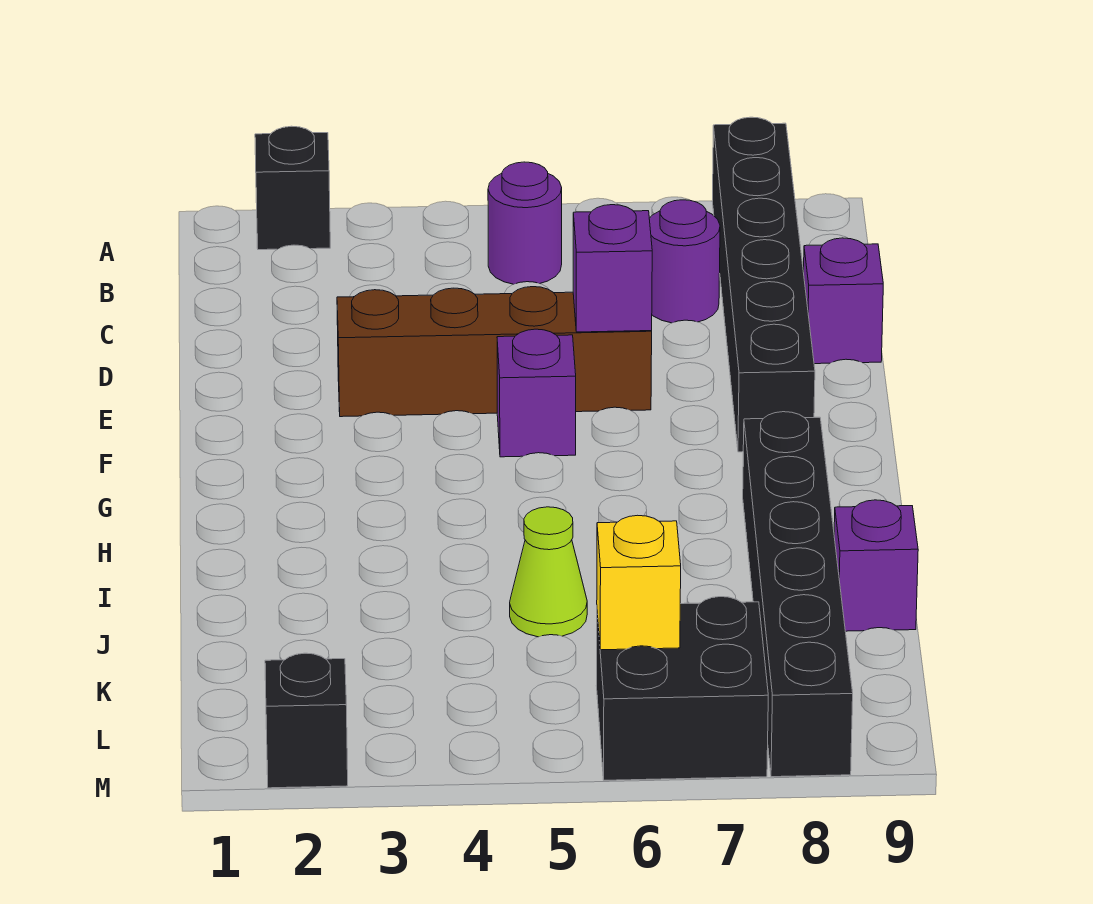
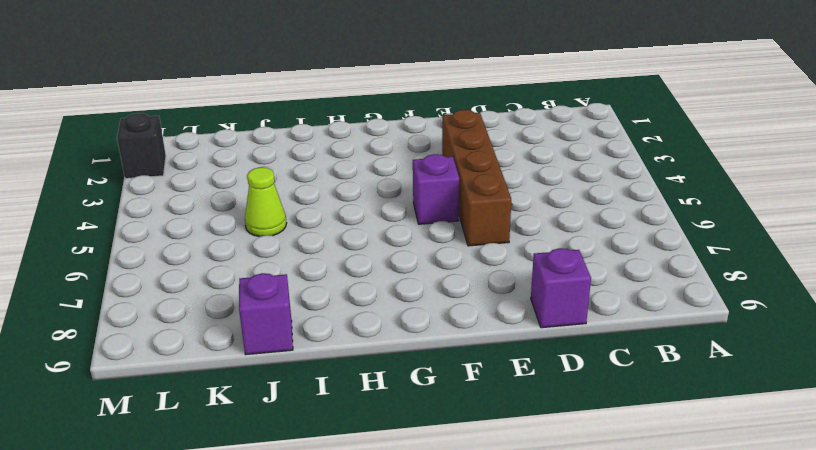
none -> black 1x1 brick [255,126,330,250]
none -> black 1x6 brick [712,117,815,452]
none -> purple 1x1 round brick [488,162,562,284]

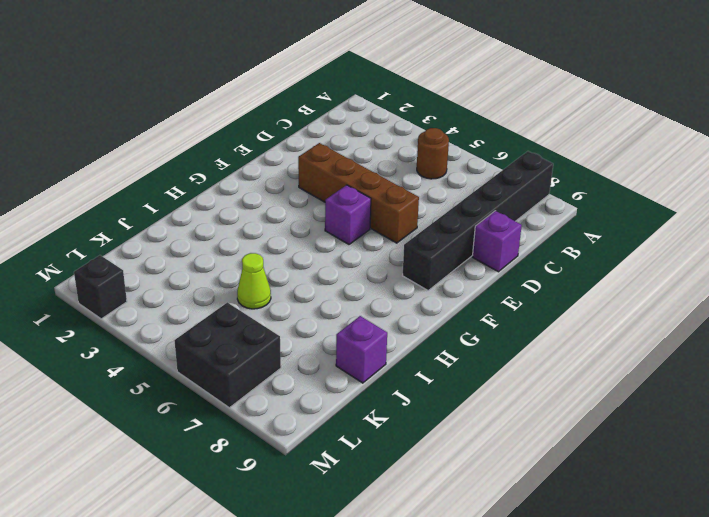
brown 1x1 round brick [417,128,449,179] -> purple 1x1 round brick [488,162,562,284]
none -> black 1x1 brick [255,126,330,250]
none -> purple 1x1 round brick [649,200,720,323]
none -> black 1x6 brick [743,412,853,777]

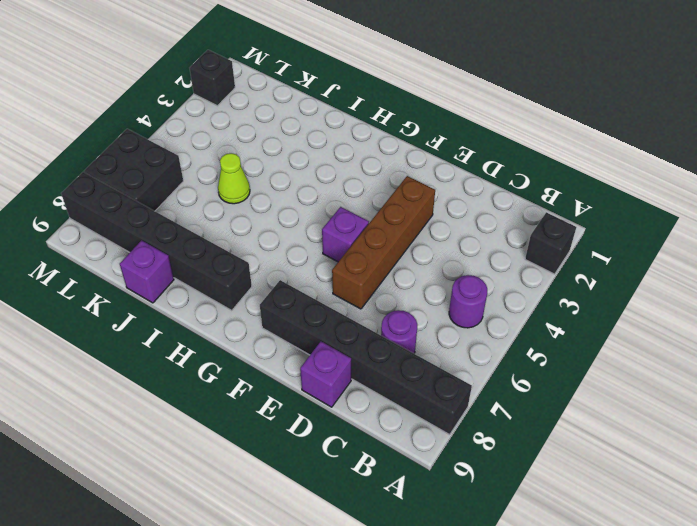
none -> purple 1x1 brick [573,205,652,332]
none -> yellow 1x1 brick [597,515,681,650]

